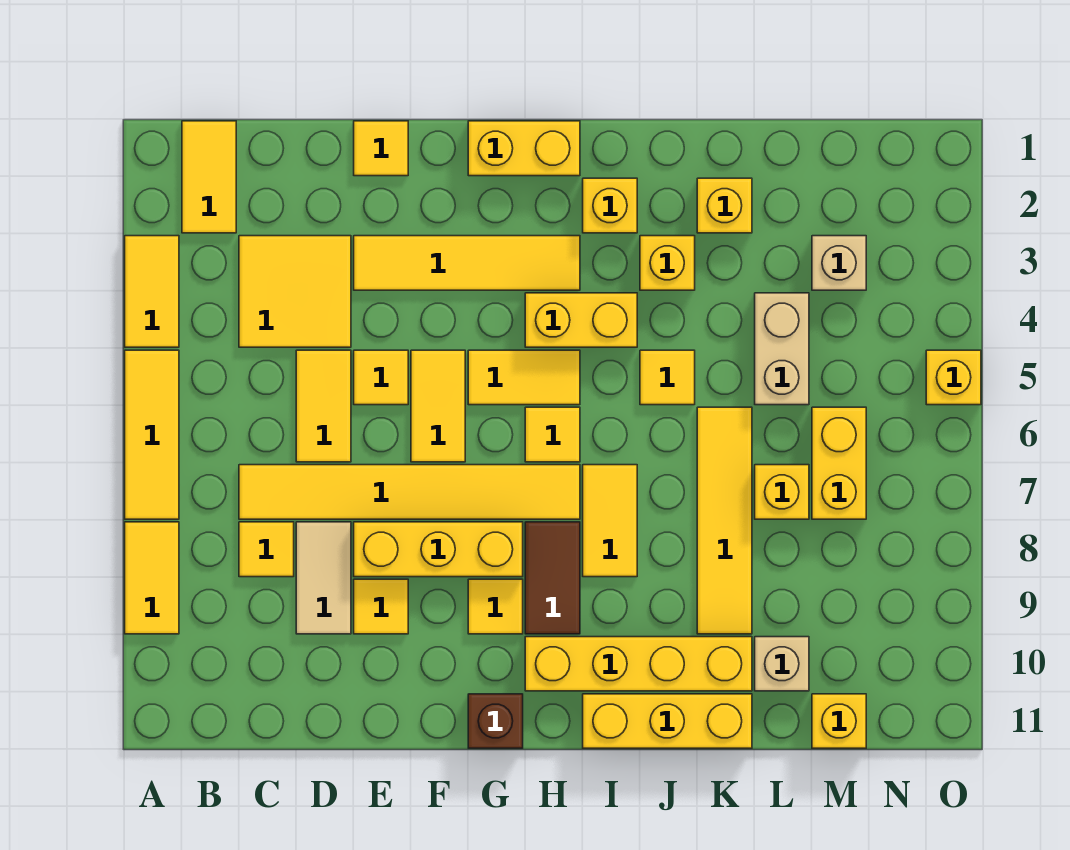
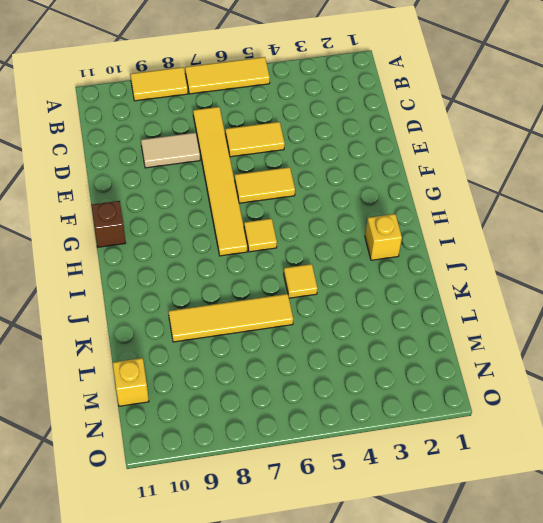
none -> yellow 1x2 tile [125,236,179,347]
none -> yellow 1x2 tile [182,121,236,233]
none -> yellow 2x2 tile [239,236,351,347]
none -> yellow 1x1 tile [239,522,294,577]

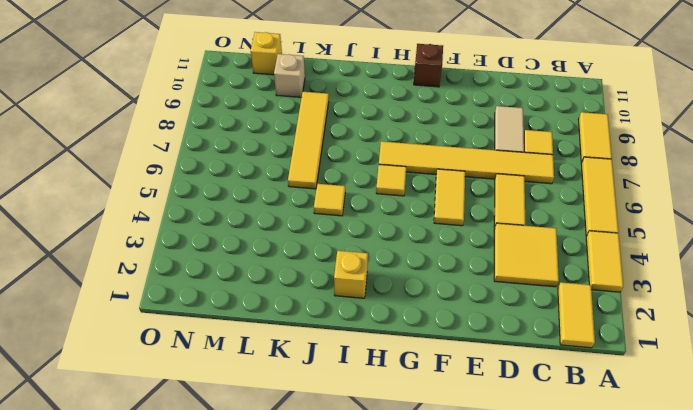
none -> yellow 1x1 tile [354,121,408,176]
none -> yellow 1x4 tile [354,236,580,290]
none -> yellow 1x1 tile [354,350,408,405]
none -> yellow 1x3 brick [354,522,523,577]

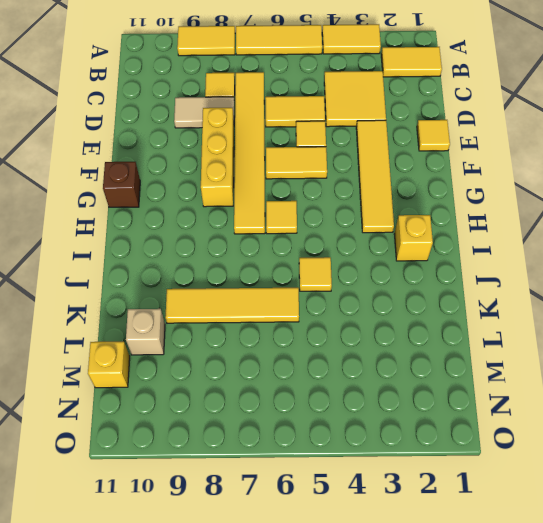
none -> yellow 1x1 tile [354,579,408,634]
none -> yellow 1x2 brick [468,121,580,176]
none -> yellow 1x2 tile [468,350,580,405]
none -> yellow 1x1 tile [468,579,523,634]

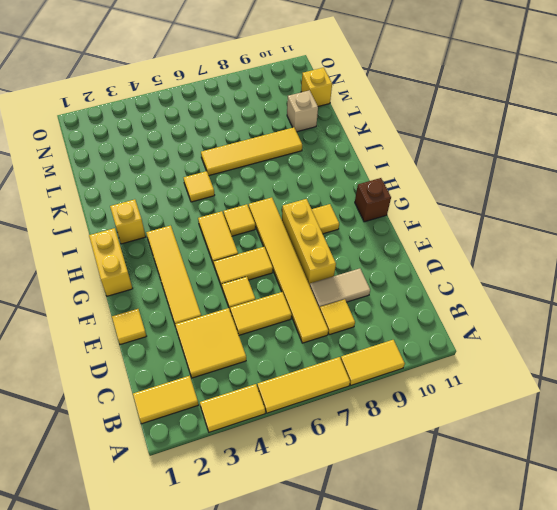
none -> yellow 1x1 tile [354,579,408,634]
none -> yellow 1x2 brick [525,293,637,347]
none -> brown 1x2 tile [525,522,580,634]
none -> yellow 1x4 brick [525,637,752,691]

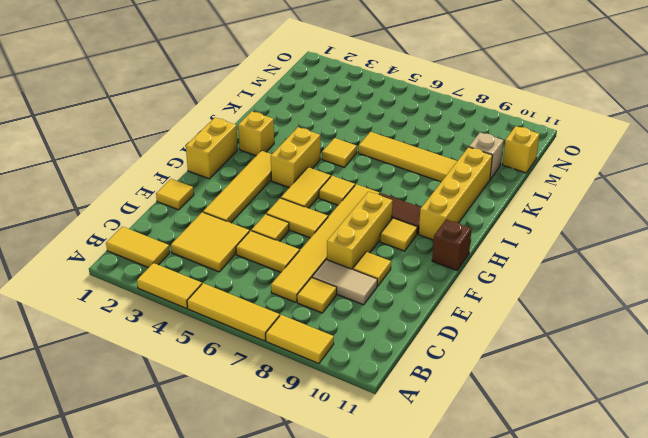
none -> yellow 1x2 tile [583,465,637,577]
none -> yellow 1x3 brick [583,694,752,748]
none -> yellow 1x1 brick [640,236,695,290]
none -> yellow 1x1 brick [697,178,752,233]

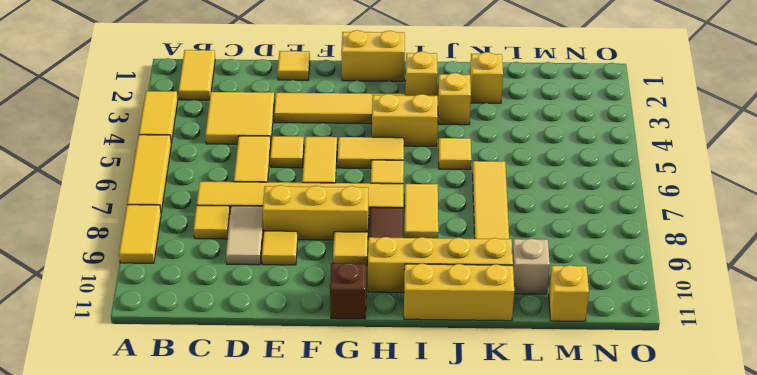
none -> tan 1x2 brick [755,293,809,405]
none -> yellow 1x1 brick [755,465,809,519]
none -> tan 1x1 brick [812,236,866,290]
none -> yellow 1x2 brick [812,407,866,519]

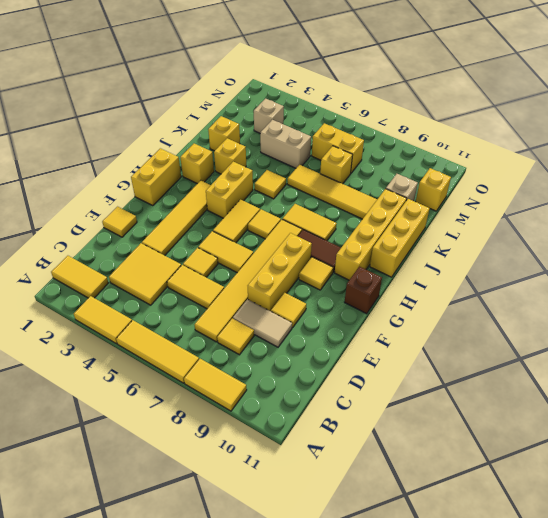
none -> yellow 1x1 brick [926,350,981,405]

